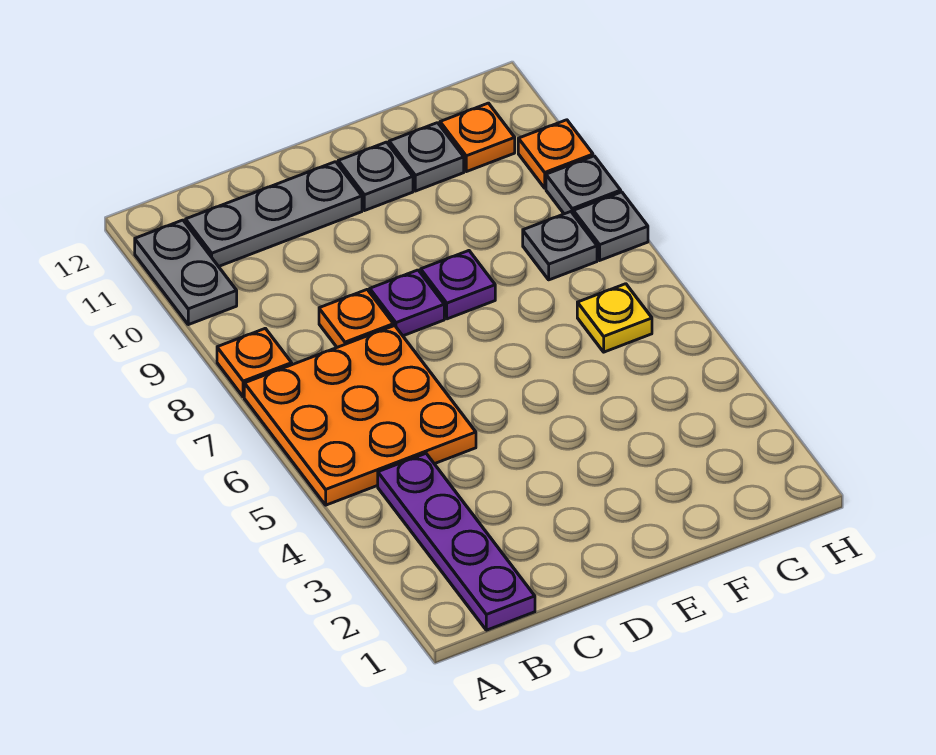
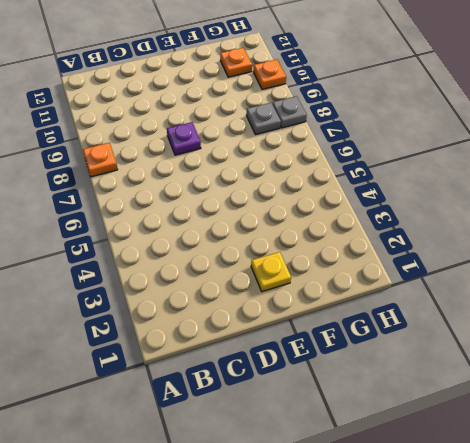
yellow 1x1 plate [251,252,291,292] -> yellow 1x1 plate moved to [577,284,652,352]
none -> orange 3x3 plate [244,326,476,505]
none -> grey 1x2 plate [135,220,237,325]
none -> purple 1x4 plate [378,454,535,630]

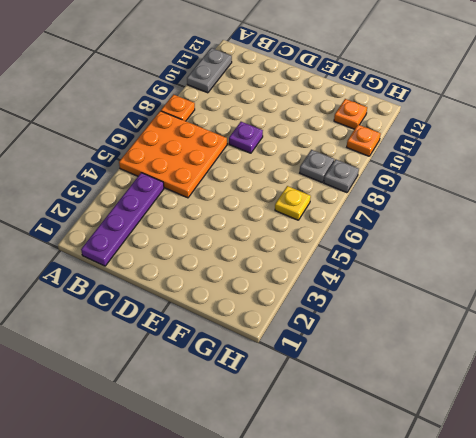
none -> grey 1x3 plate [186,162,362,266]
none -> orange 1x1 plate [319,290,393,347]
none -> purple 1x1 plate [421,251,495,319]

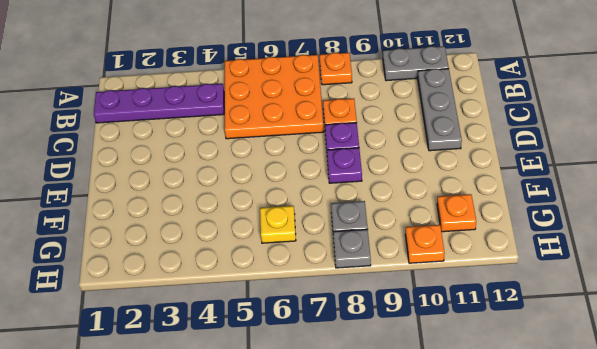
none -> grey 1x1 plate [338,142,413,211]
none -> grey 1x1 plate [389,123,464,191]
none -> grey 1x1 plate [546,156,621,214]

